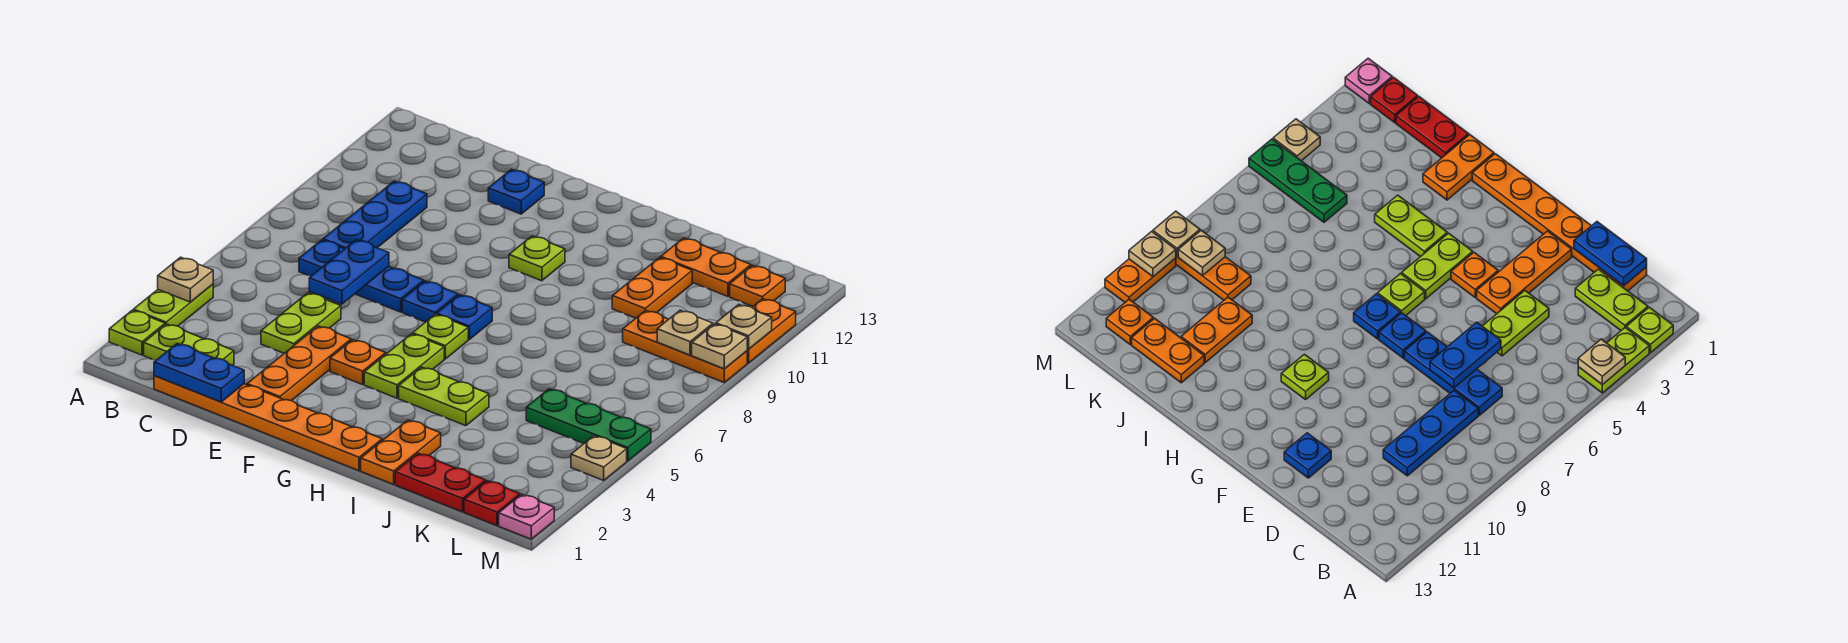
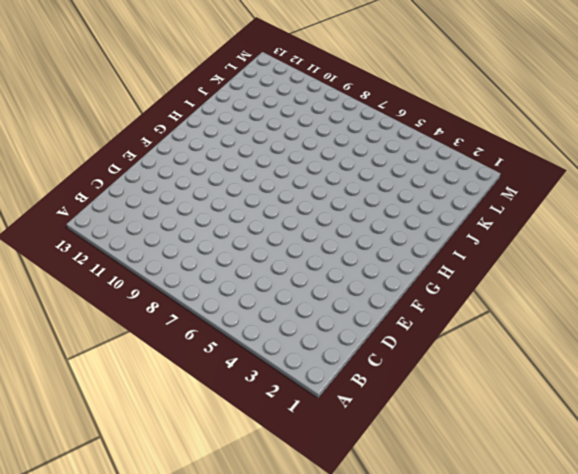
none -> lime 1x1 plate [109,310,165,355]
none -> lime 1x2 plate [133,284,213,326]
none -> lime 1x2 plate [144,324,234,365]
none -> orange 1x6 plate [154,376,382,471]

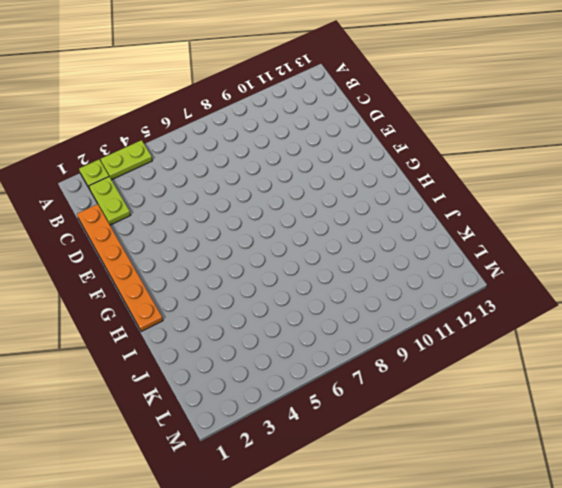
none -> blue 1x3 plate [299,240,424,312]
none -> blue 1x3 plate [323,181,427,249]
none -> lime 1x2 plate [261,293,341,353]
none -> orange 1x3 plate [247,326,351,401]

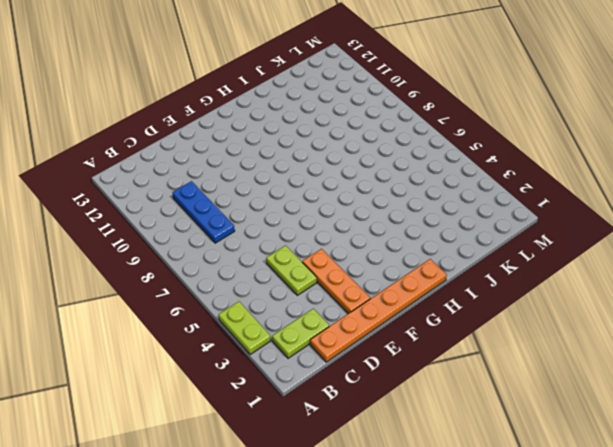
none -> lime 1x1 plate [109,310,165,355]
none -> blue 1x3 plate [299,240,424,312]
none -> blue 1x1 plate [488,169,544,214]
none -> orange 1x1 plate [330,340,386,385]

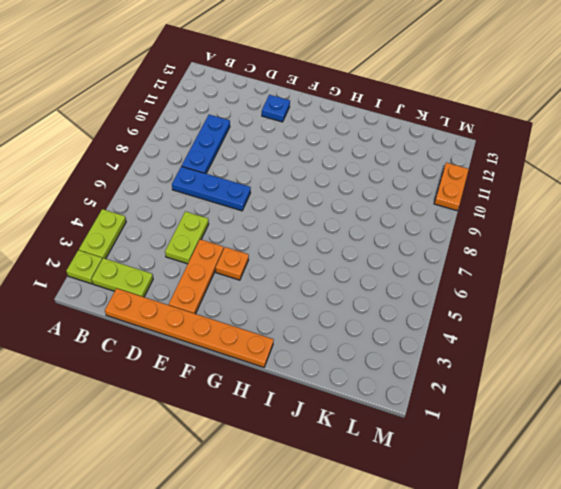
none -> blue 1x1 plate [402,281,458,322]
none -> lime 1x2 plate [364,334,444,398]
none -> lime 1x1 plate [413,314,468,359]
none -> blue 1x1 plate [437,295,492,339]

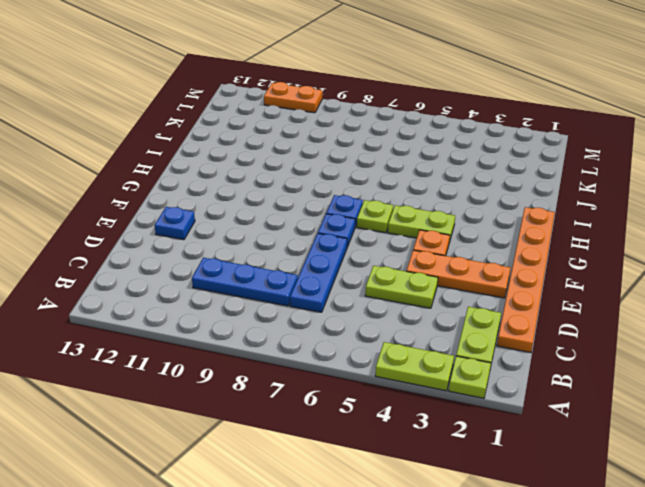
none -> lime 1x1 plate [509,236,565,281]
none -> lime 1x2 plate [399,367,489,426]
none -> orange 1x2 plate [361,420,441,484]
none -> red 1x2 plate [395,453,485,512]

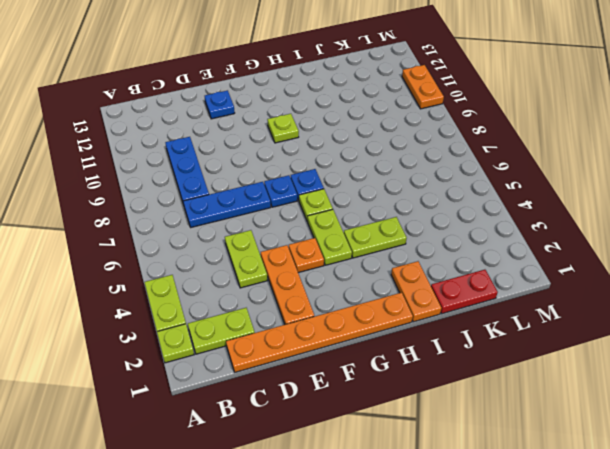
none -> orange 1x2 plate [612,257,692,318]
none -> orange 1x2 plate [661,238,751,296]
none -> green 1x3 plate [526,389,651,461]
none -> orange 1x3 plate [623,310,747,382]

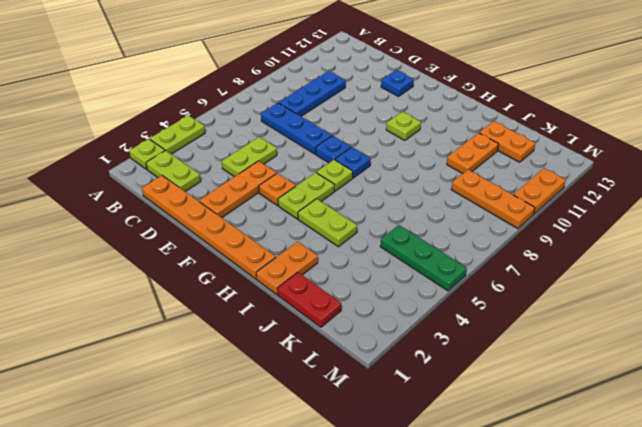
none -> red 1x1 plate [464,481,520,526]
none -> orange 1x1 plate [730,265,785,306]
none -> pink 1x1 plate [499,494,554,539]
none -> tan 1x1 plate [571,436,627,480]

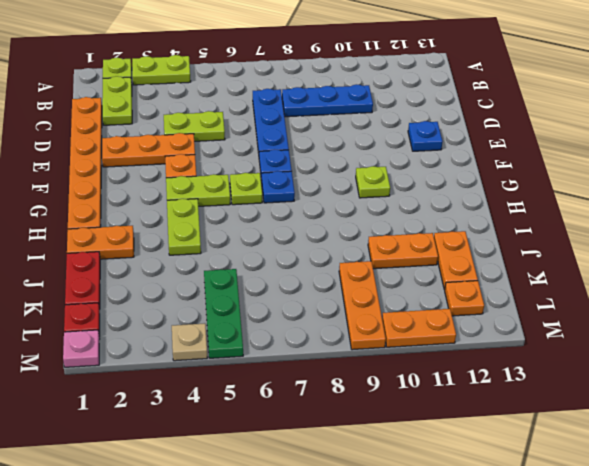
none -> tan 1x1 plate [158,257,213,302]
none -> blue 1x2 plate [154,343,244,402]
none -> blue 1x2 plate [309,240,389,304]
none -> tan 1x1 plate [657,310,713,355]

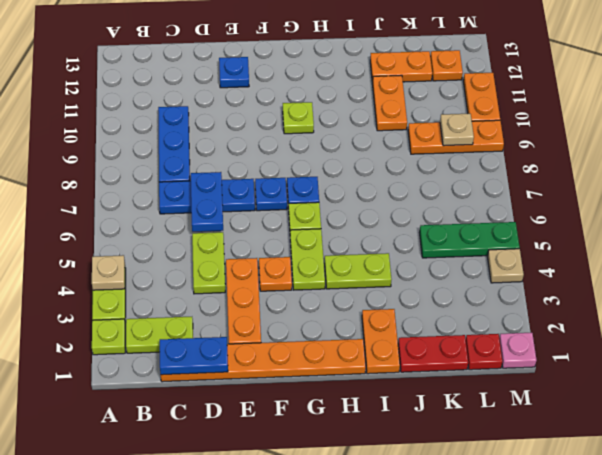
none -> tan 1x1 plate [692,324,747,369]
none -> tan 1x1 plate [716,304,772,349]

